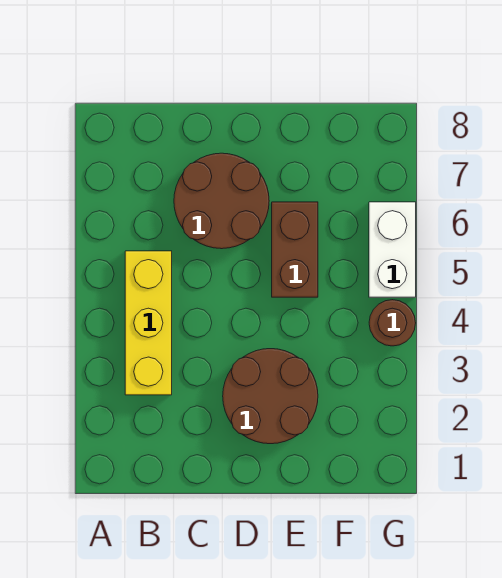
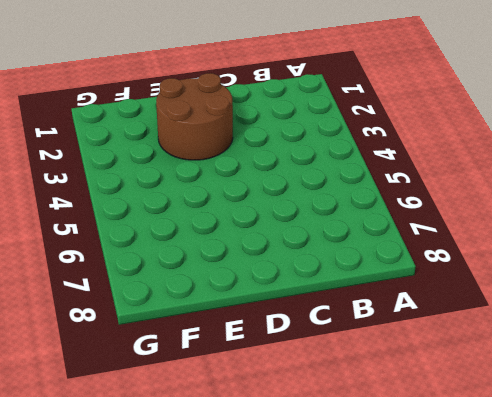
none -> yellow 1x3 brick [125,251,172,395]
none -> brown 2x2 round brick [174,153,269,249]

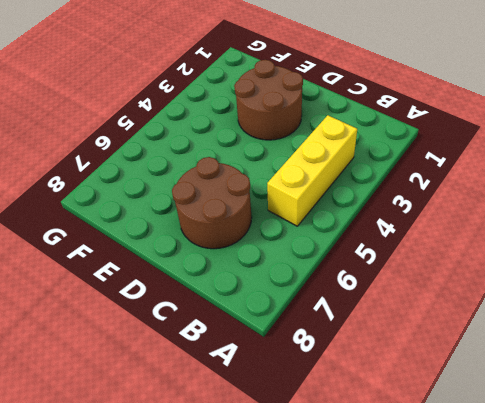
none -> brown 1x2 brick [272,202,318,297]
none -> brown 1x1 round brick [369,300,416,346]

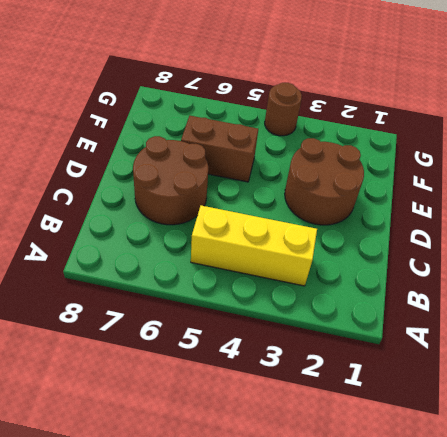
none -> white 1x2 brick [369,202,416,297]

